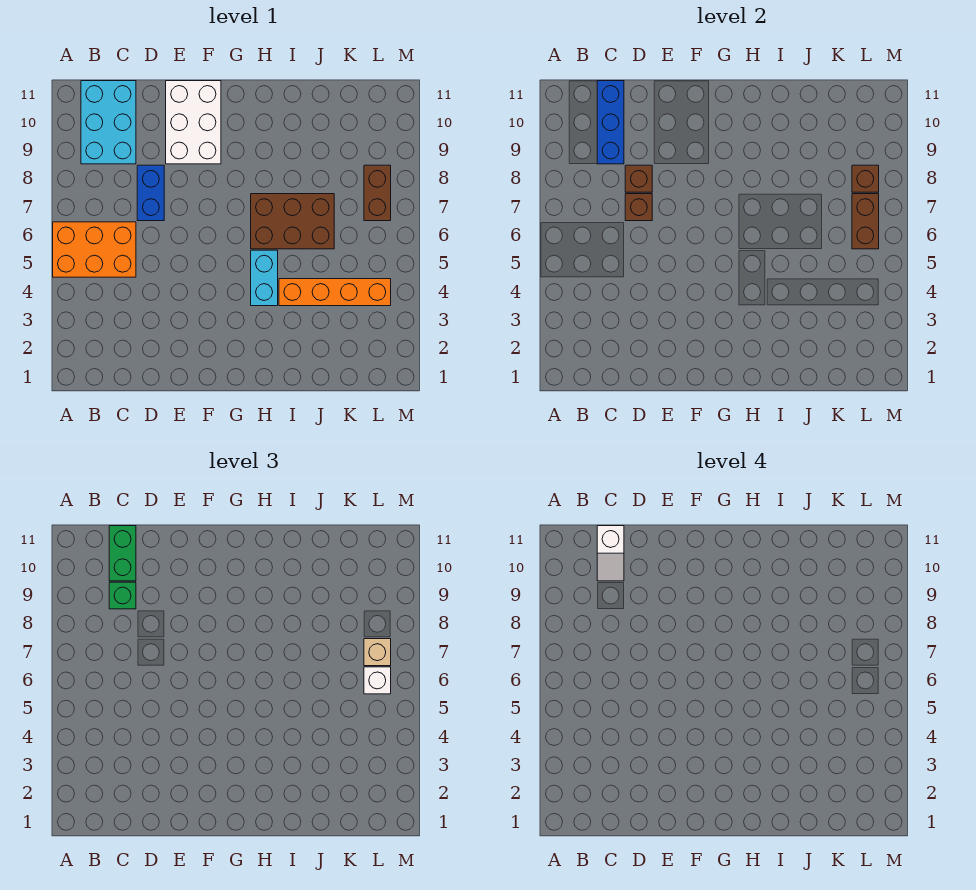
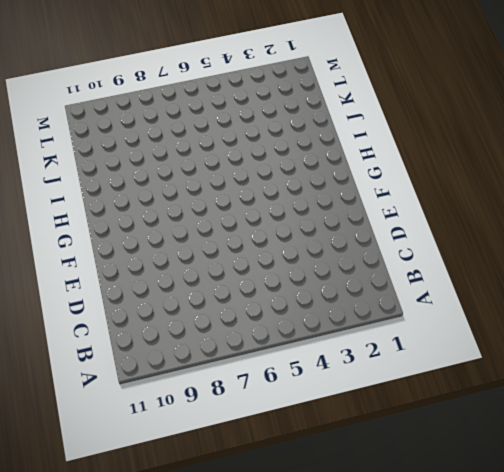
none -> orange 2x3 brick [53,222,136,277]
none -> cyan 2x3 brick [81,81,136,164]
none -> blue 1x2 brick [137,165,164,221]

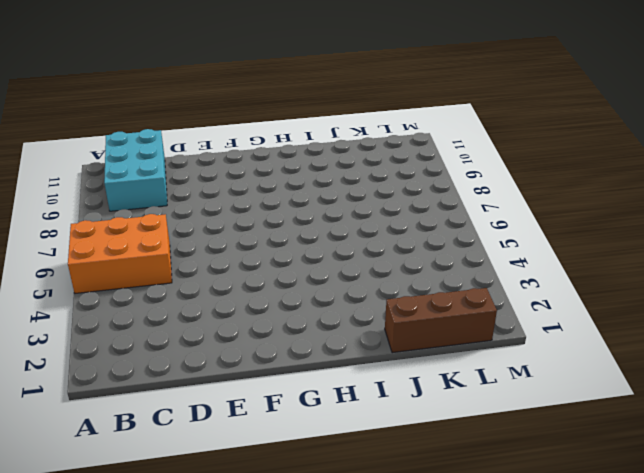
brown 1x3 brick [385,288,497,353] -> none
none -> blue 1x2 brick [137,165,164,221]
none -> white 2x3 brick [166,81,221,164]
none -> cyan 1x2 brick [251,250,278,306]

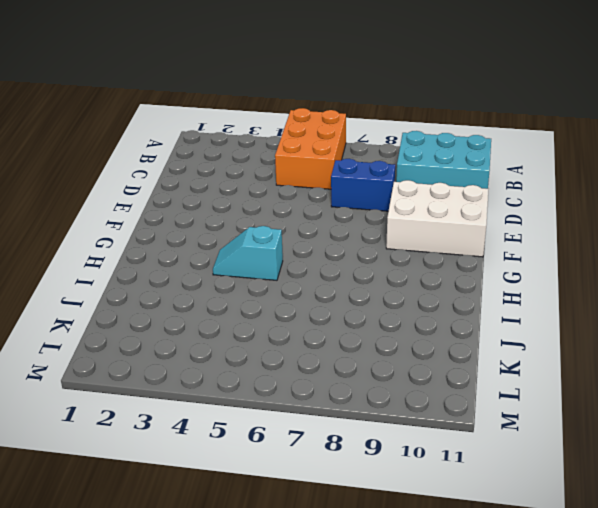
cyan 1x2 slope [213,226,283,280] -> cyan 1x2 brick [251,250,278,306]
none -> brown 2x3 brick [251,194,334,249]
none -> orange 1x4 brick [279,279,391,306]
none -> brown 1x2 brick [364,165,391,221]

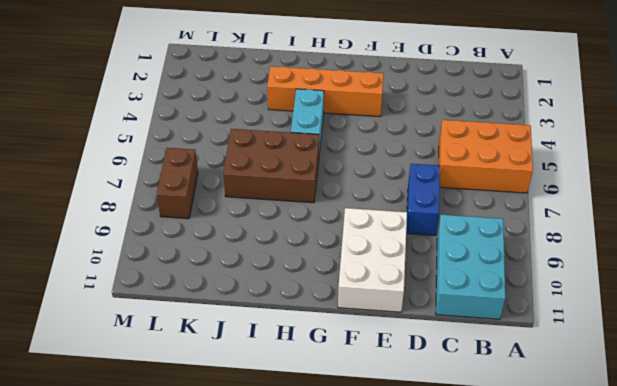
orange 1x4 brick [267,66,384,117] -> orange 1x4 brick moved to [279,279,391,306]
none -> blue 1x3 brick [597,81,624,164]
none -> brown 1x1 brick [625,194,652,221]
none -> brown 1x1 brick [625,165,652,192]

